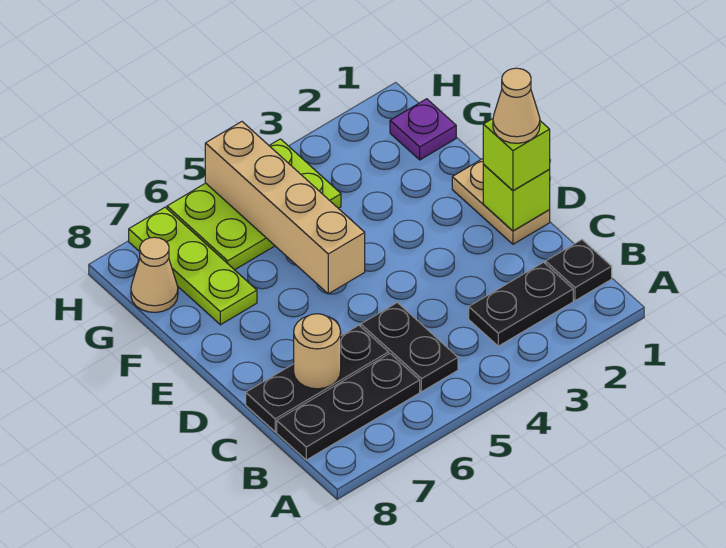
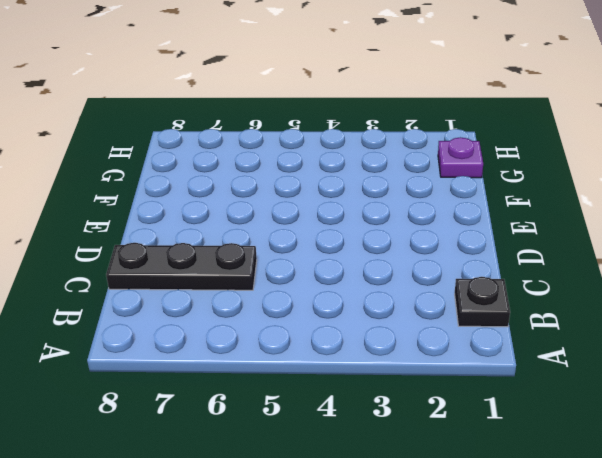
none -> black 1x2 plate [469,262,573,346]
none -> black 1x2 plate [361,302,458,392]
none -> black 1x3 plate [277,354,420,460]

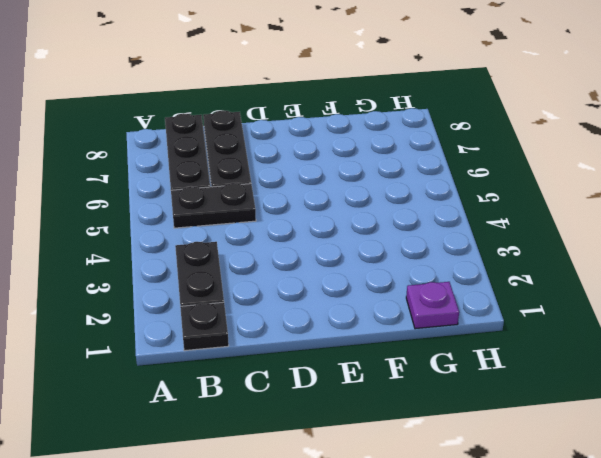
none -> tan 1x2 plate [452,159,550,244]
none -> lime 1x3 plate [129,207,257,325]
none -> lime 2x3 plate [167,139,341,270]

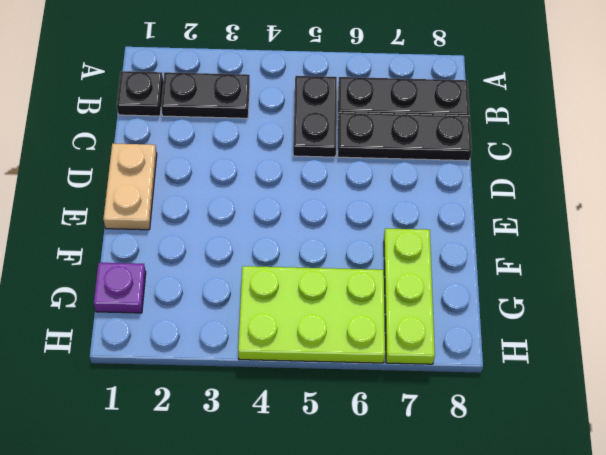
none -> tan 1x1 cone [131,237,178,312]
none -> tan 1x1 round brick [294,314,341,389]
none -> lime 1x1 brick [483,165,550,231]

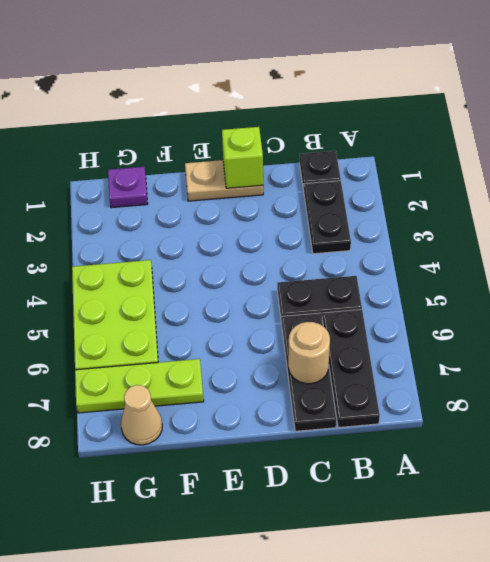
none -> tan 1x4 brick [205,122,365,294]
none -> lime 1x1 brick [483,119,550,190]
none -> tan 1x1 cone [493,68,540,143]

